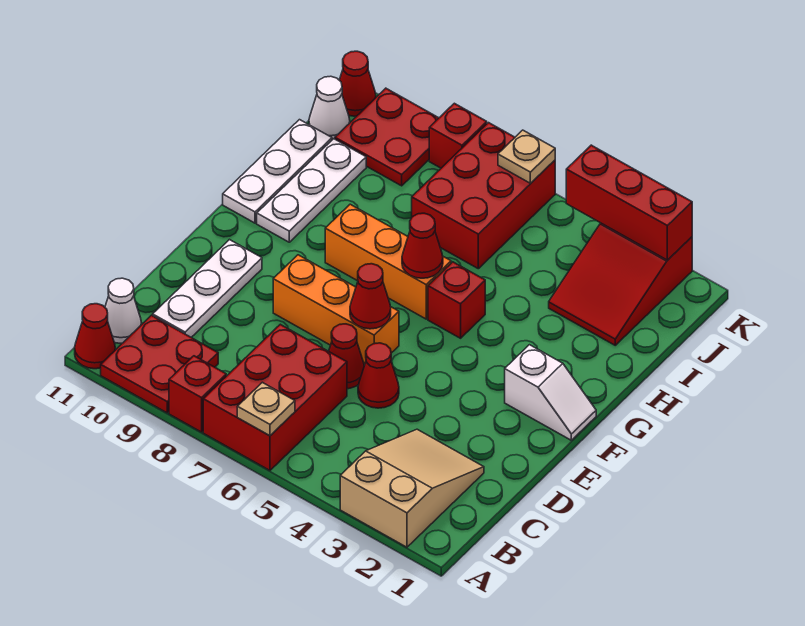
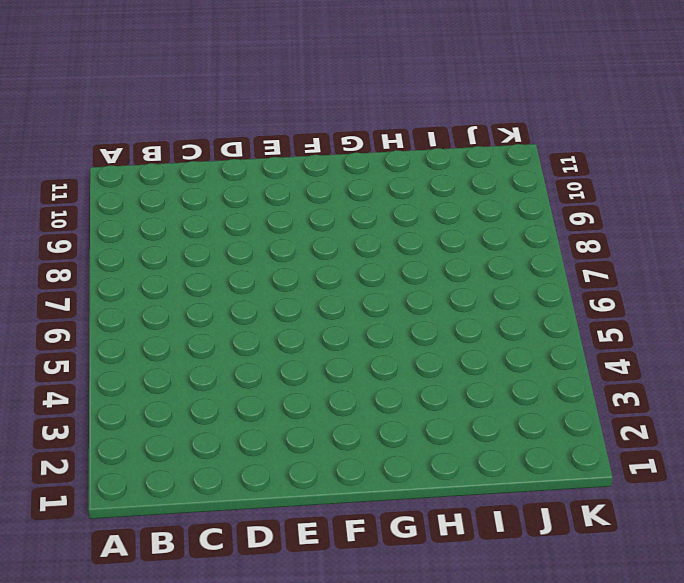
none -> tan 2x3 slope [340,429,484,547]
none -> red 2x3 brick [203,324,347,470]
none -> red 1x1 brick [169,356,226,432]

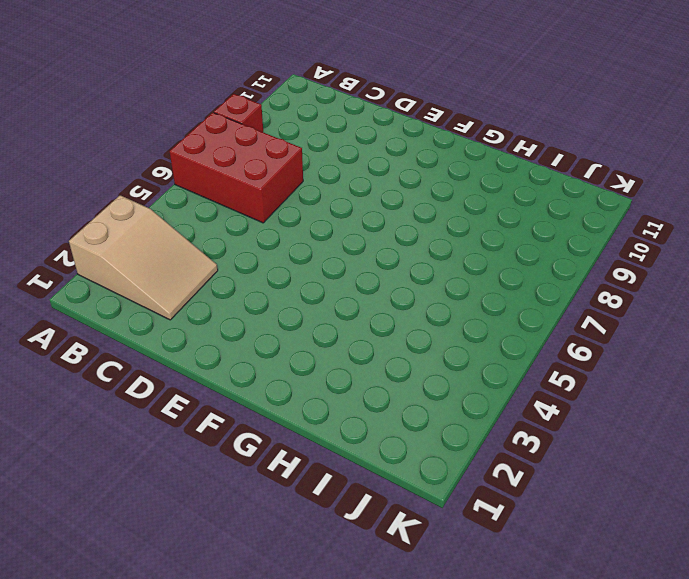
none -> red 2x2 plate [101,315,218,413]
none -> red 1x1 cone [75,304,115,369]
none -> white 1x1 cone [105,278,142,343]

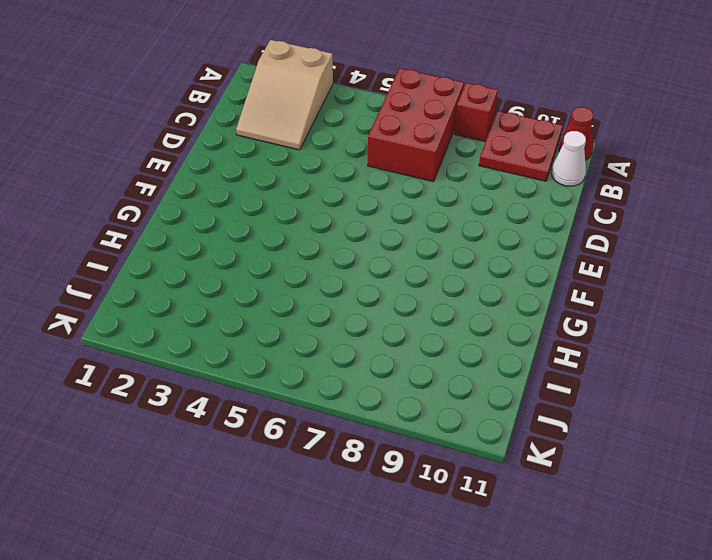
none -> white 1x3 plate [153,240,262,337]
none -> red 1x1 cone [358,343,399,408]
none -> red 1x1 cone [329,324,364,389]

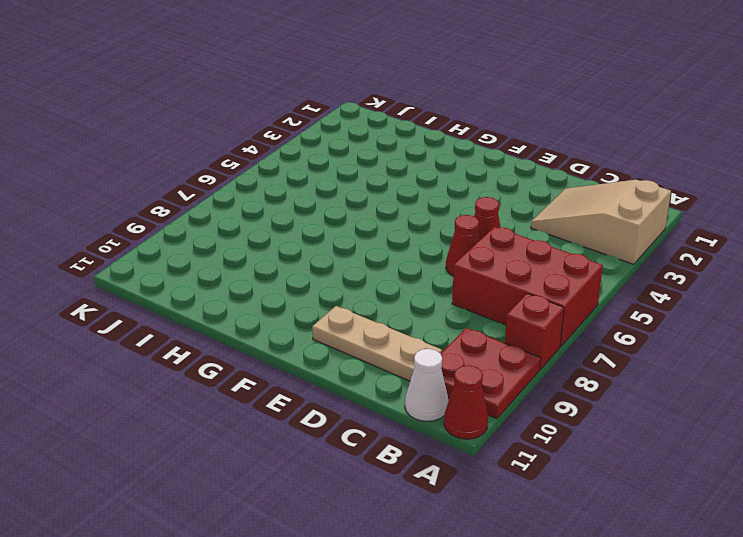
tan 1x3 plate [312,306,442,381] -> white 1x3 plate [153,240,262,337]
none -> orange 1x3 brick [273,255,399,364]
none -> white 1x2 slope [505,345,596,440]
none -> red 1x1 brick [428,262,485,338]

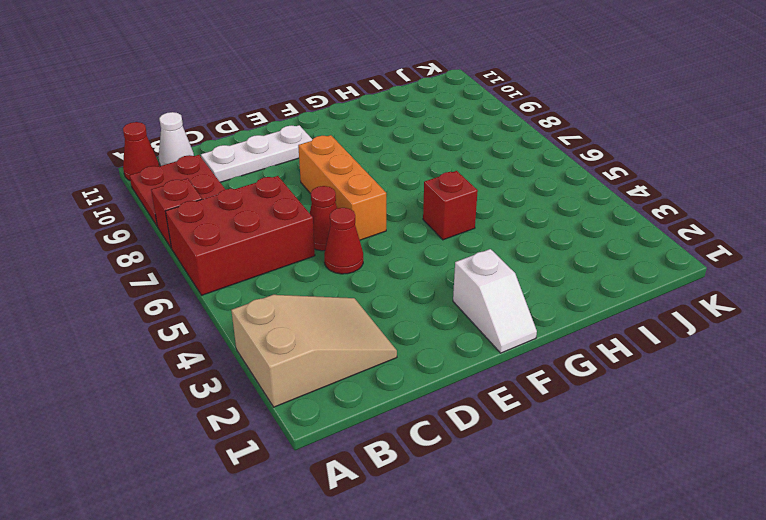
none -> orange 1x3 brick [325,204,451,319]
none -> white 1x3 plate [257,139,366,242]
none -> white 1x3 plate [223,120,332,223]

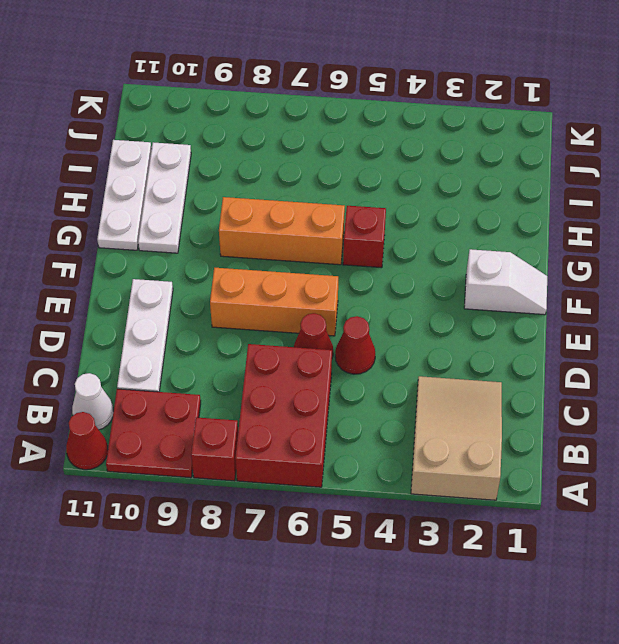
none -> red 2x3 slope [549,223,692,345]
none -> red 2x3 brick [412,123,555,269]
none -> red 2x2 plate [335,88,438,186]

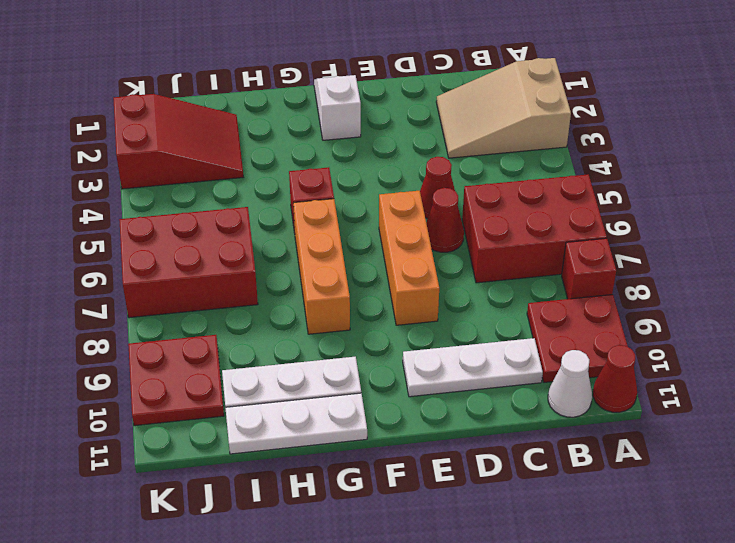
none -> white 1x1 cone [309,76,350,140]
none -> red 1x1 brick [429,103,487,168]
none -> red 1x1 cone [340,51,376,116]

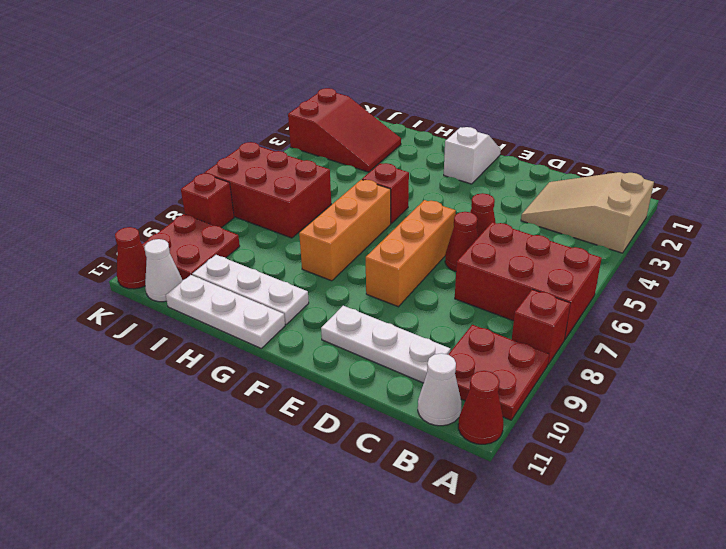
none -> tan 1x1 plate [237,382,295,436]
none -> red 1x1 cone [350,264,391,329]
none -> red 1x1 cone [402,213,443,278]

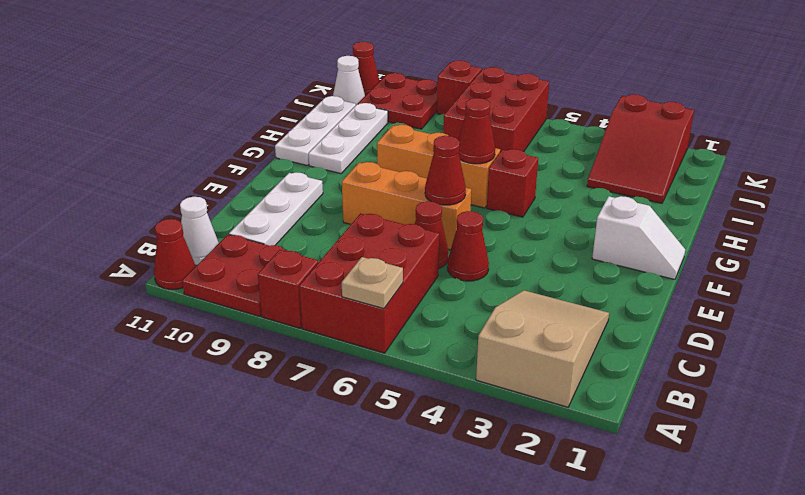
none -> red 1x3 brick [566,145,692,260]
none -> tan 1x1 plate [498,130,555,183]

